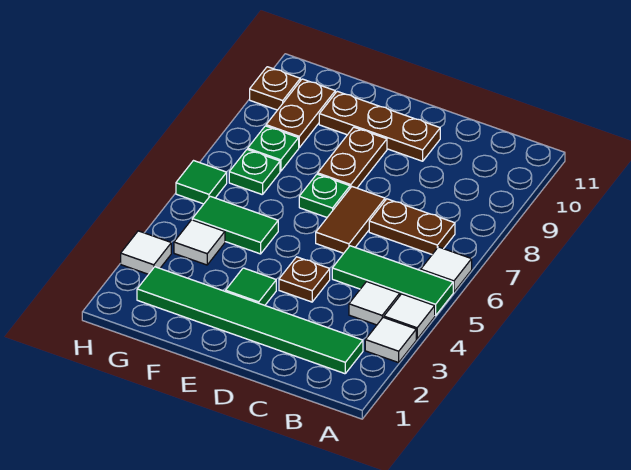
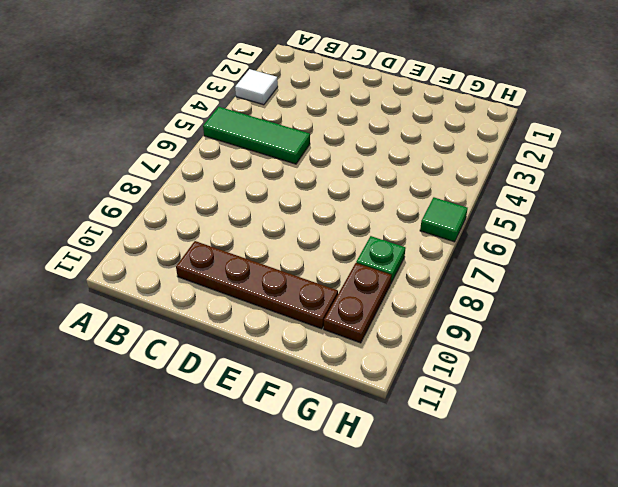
brown 1x4 plate [176,241,338,329] -> brown 1x3 plate [319,91,440,161]
none -> white 1x1 tile [384,294,435,339]
none -> white 1x1 tile [421,247,472,292]
none -> green 1x6 tile [137,267,363,374]

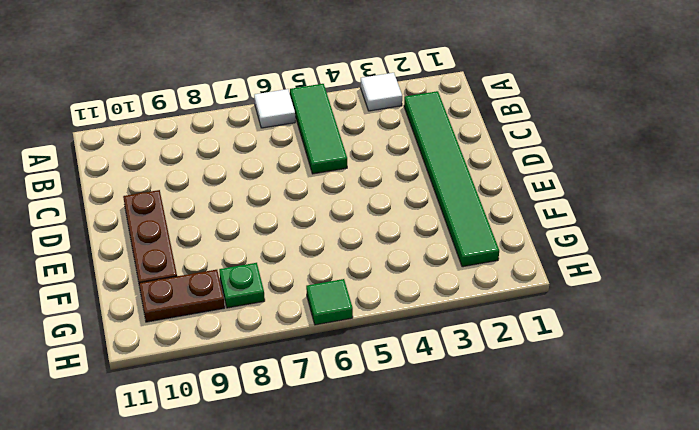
none -> white 1x1 tile [384,294,435,339]
none -> white 1x1 tile [349,282,400,325]
none -> brown 1x2 plate [369,199,455,254]

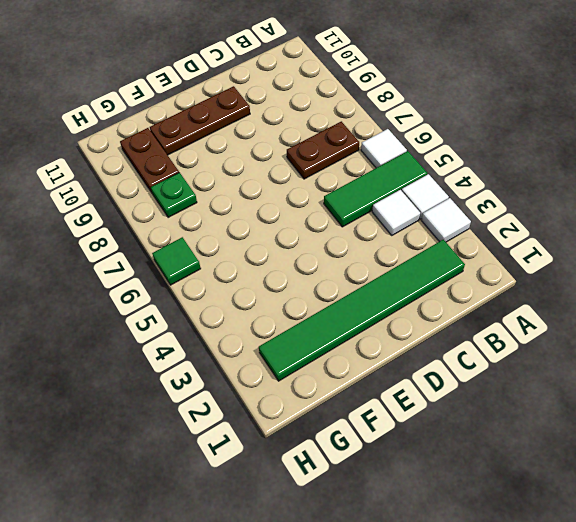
none -> brown 1x1 plate [279,257,330,302]
none -> brown 1x2 tile [316,187,385,253]
none -> green 1x1 tile [226,268,276,305]

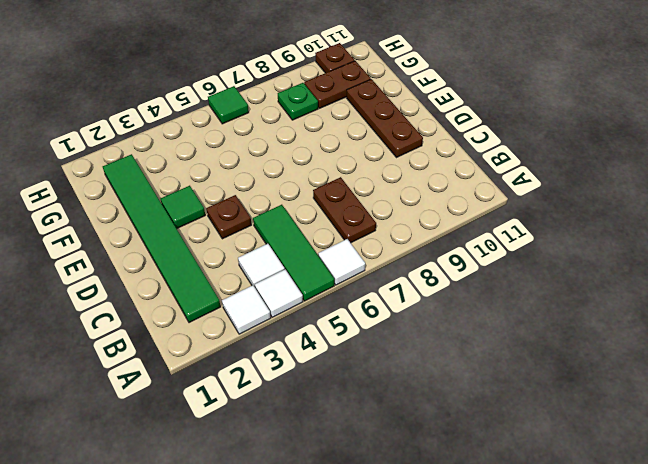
none -> brown 1x2 tile [316,187,385,253]
none -> green 1x1 plate [299,174,350,217]
none -> brown 1x2 plate [318,127,387,188]

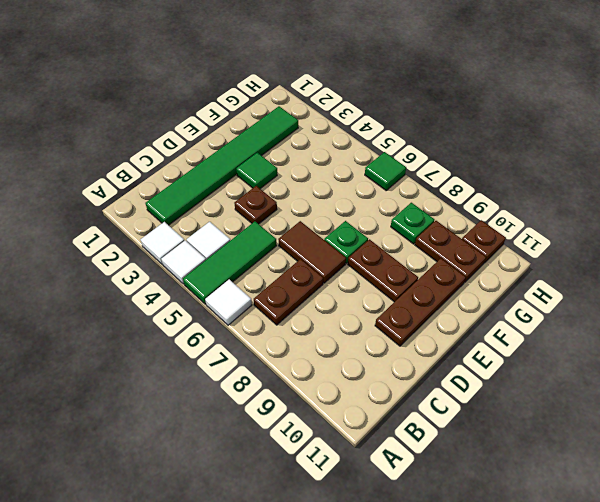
none -> green 1x2 tile [192,196,278,254]
none -> white 1x1 tile [174,220,225,265]
none -> green 1x1 plate [229,149,280,195]

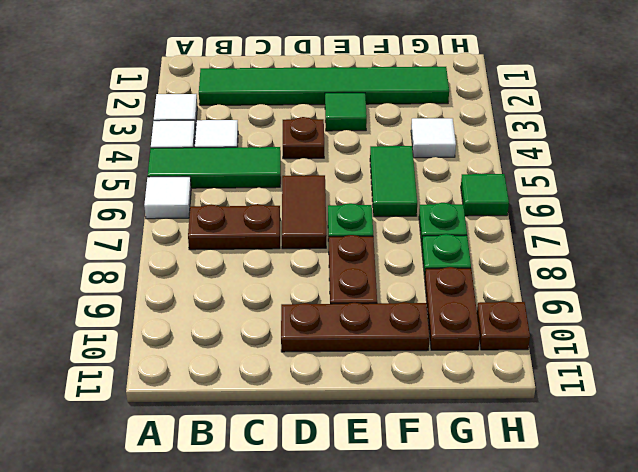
green 1x2 tile [370,146,417,217] -> green 1x2 tile turned to [192,196,278,254]
none -> white 1x1 tile [121,231,171,274]

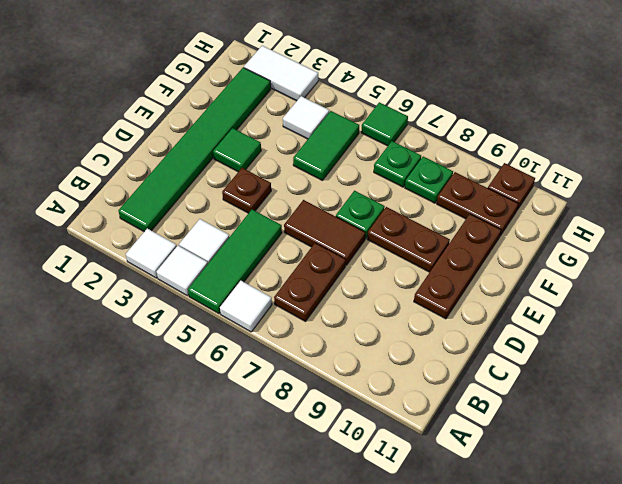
white 1x2 tile [244,46,318,101] -> white 1x1 tile [121,231,171,274]

